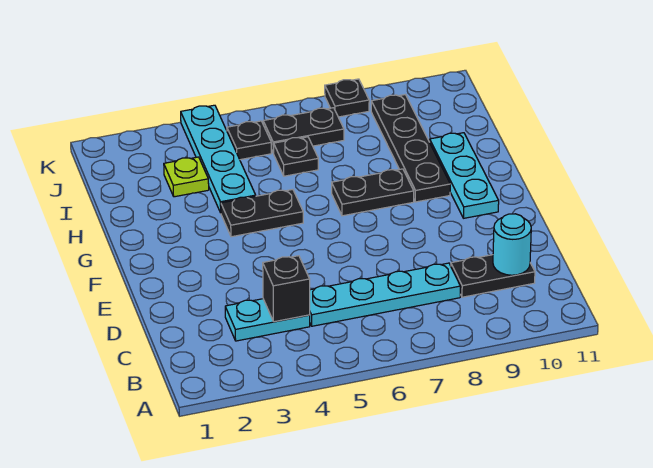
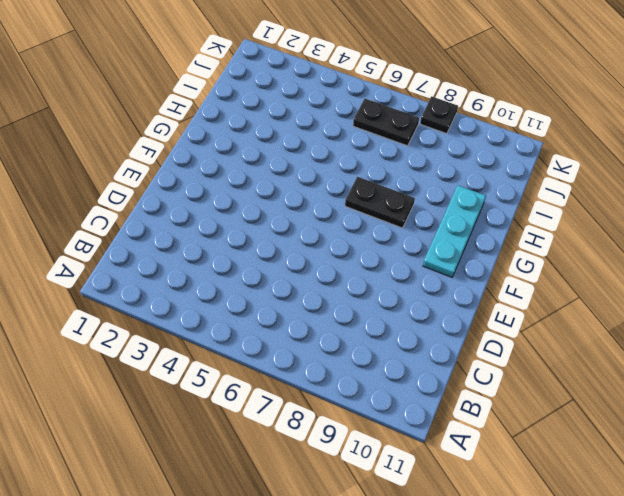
none -> cyan 1x2 plate [225,299,310,341]
none -> cyan 1x4 plate [310,263,460,326]
none -> black 1x2 plate [451,255,535,297]

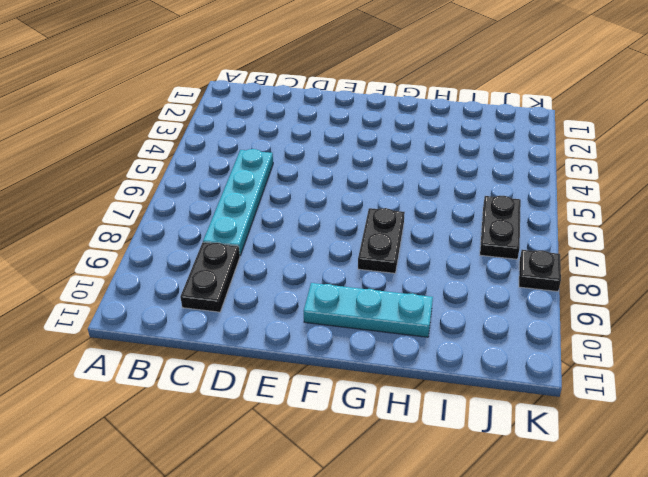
none -> cyan 1x2 plate [225,299,310,341]
none -> black 1x2 plate [221,190,303,237]
none -> black 1x4 plate [371,95,450,202]

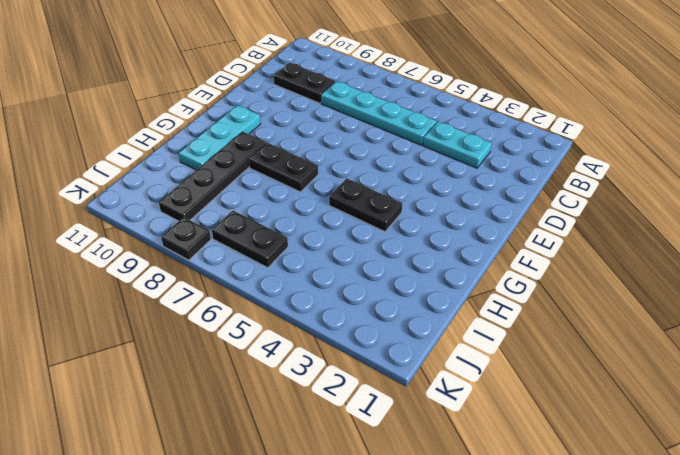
none -> cyan 1x4 plate [181,105,256,213]
none -> lime 1x1 plate [164,157,209,197]
none -> black 1x1 plate [274,137,318,176]

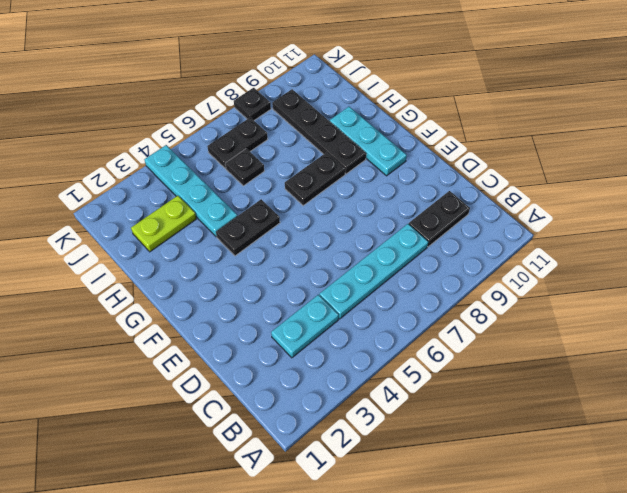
lime 1x2 plate [131,196,196,252] -> lime 1x1 plate [164,157,209,197]
none -> black 1x1 plate [227,121,271,160]
none -> black 1x1 brick [263,256,310,322]
none -> cyan 1x1 round brick [493,214,531,275]

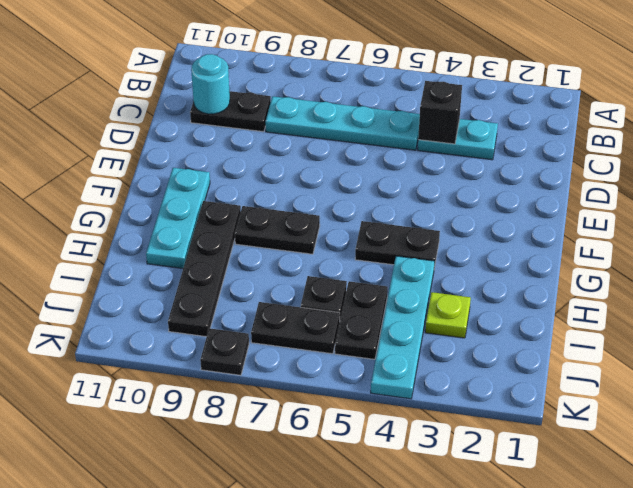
black 1x2 plate [335,281,388,359] -> black 1x1 plate [227,121,271,160]

